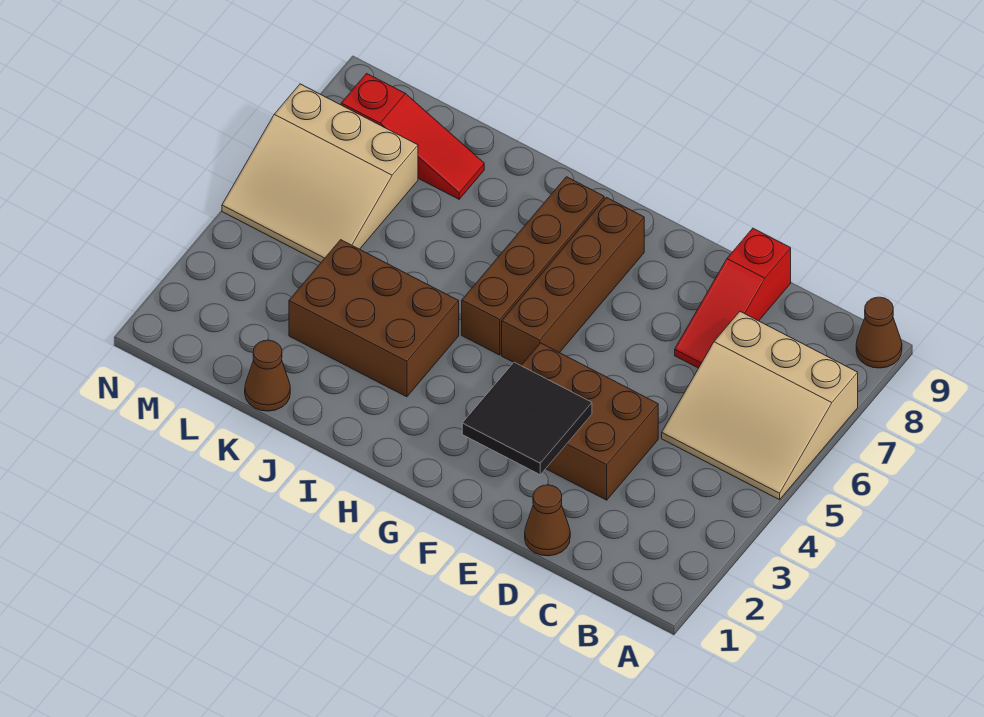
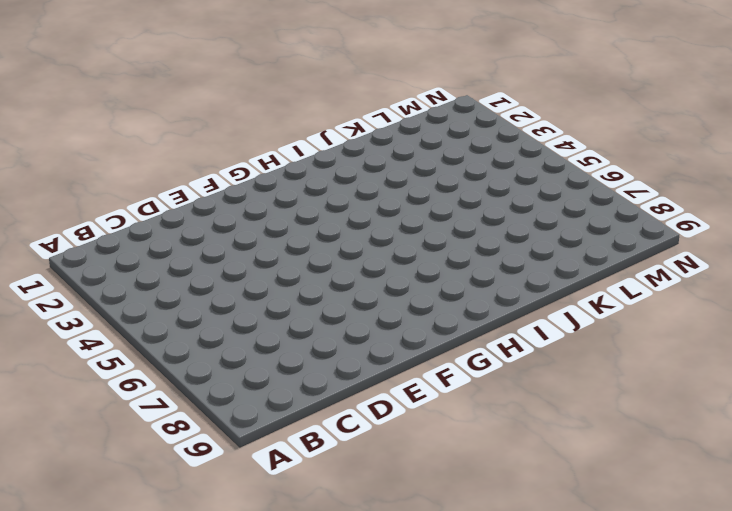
none -> tan 3x3 slope [662,312,858,500]
none -> brown 1x1 cone [856,297,902,368]
none -> brown 1x1 cone [525,485,570,556]

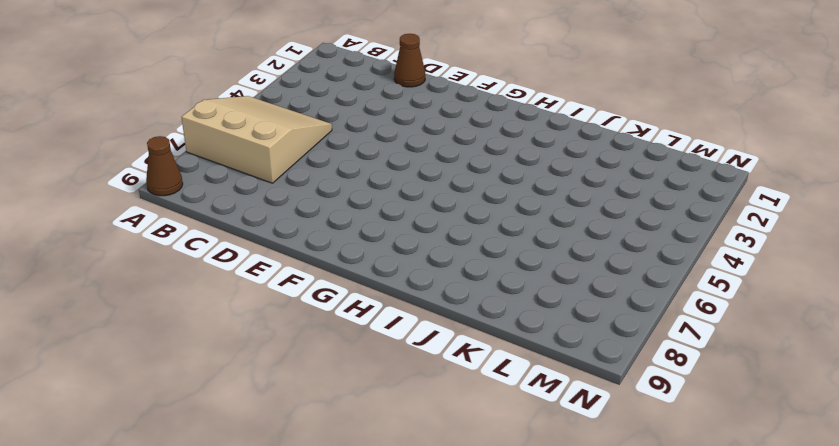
none -> brown 2x3 brick [521,343,658,500]
none -> red 1x3 slope [675,228,791,368]
none -> brown 1x4 brick [502,197,644,365]

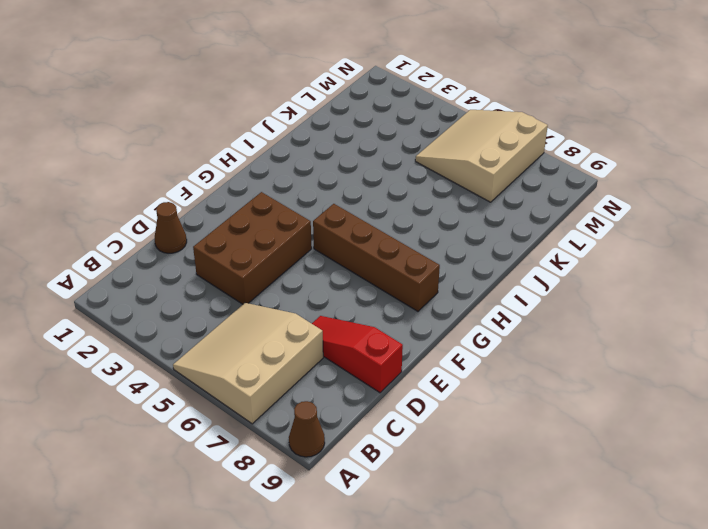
none -> brown 1x4 brick [462,177,604,355]
none -> brown 2x3 brick [289,240,459,397]
none -> brown 1x1 cone [245,340,290,411]

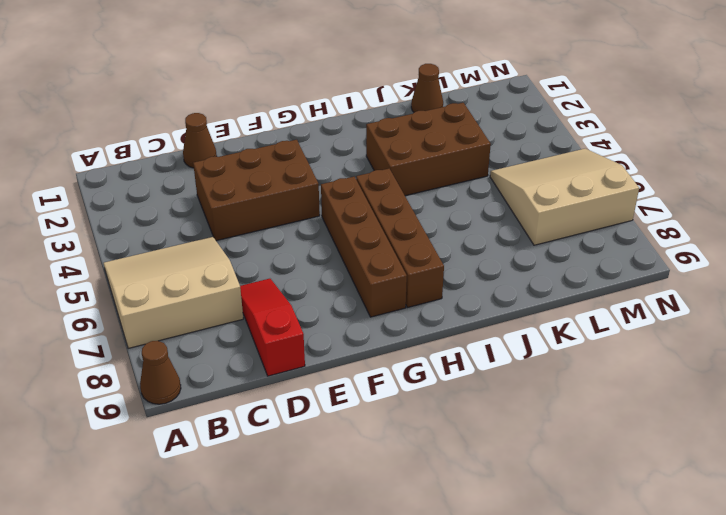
none -> red 1x3 slope [341,73,484,199]
none -> black 2x2 tile [462,362,592,475]

